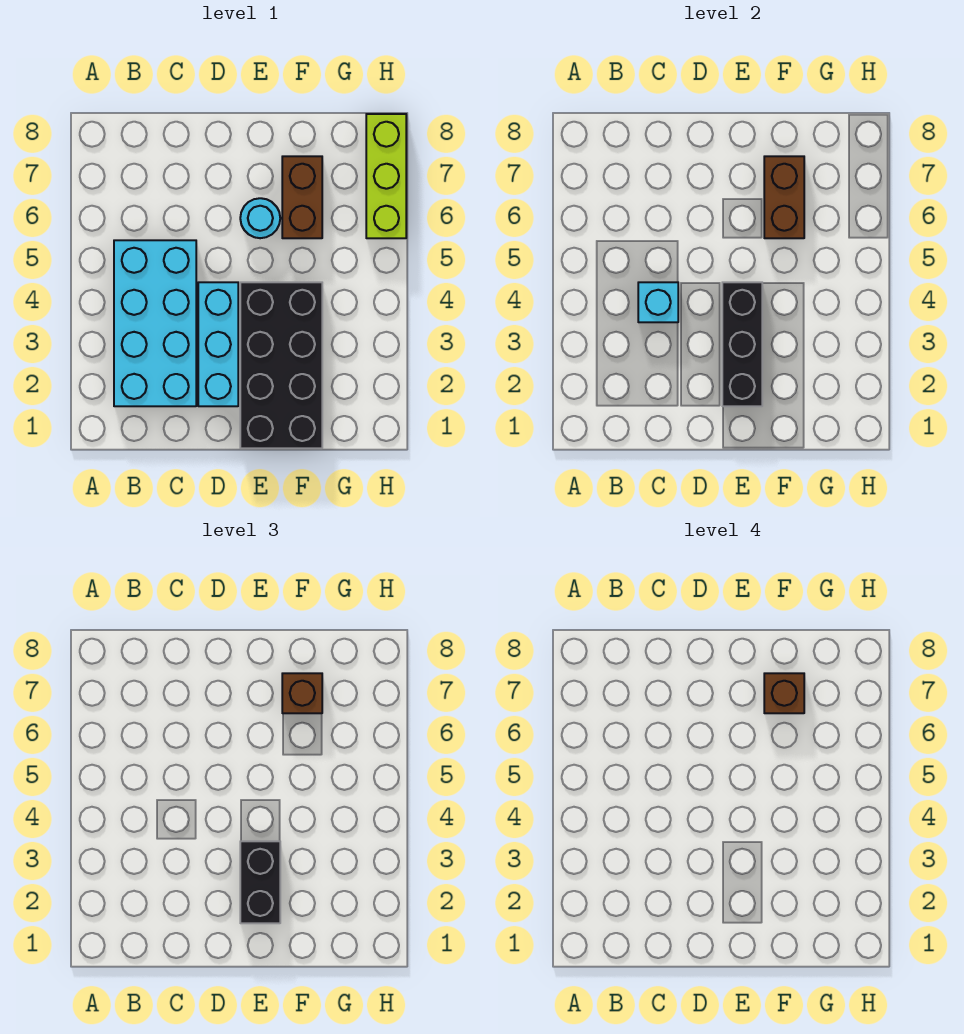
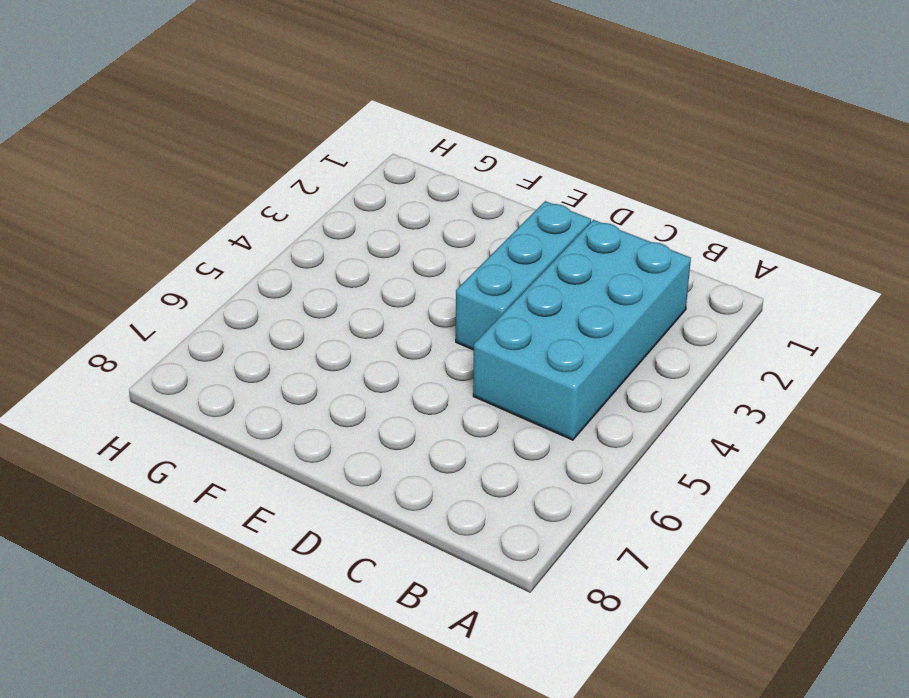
none -> black 2x4 brick [240,282,322,448]
none -> cyan 1x1 round brick [240,198,280,238]
none -> brown 1x2 brick [282,156,322,238]

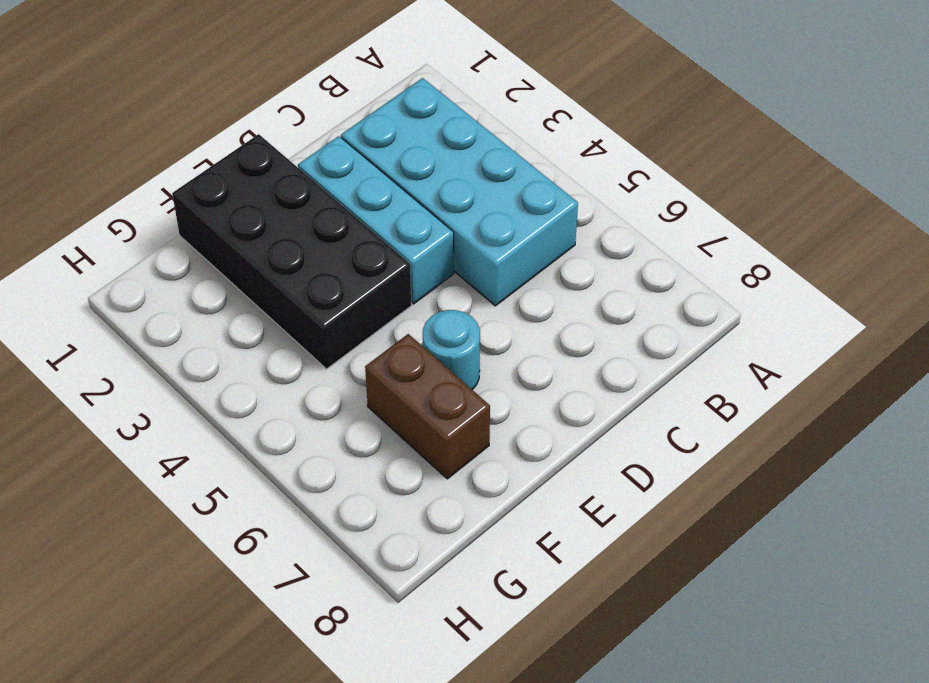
none -> lime 1x3 brick [366,114,406,238]
none -> cyan 1x1 brick [638,282,678,322]
none -> black 1x3 brick [722,282,762,406]

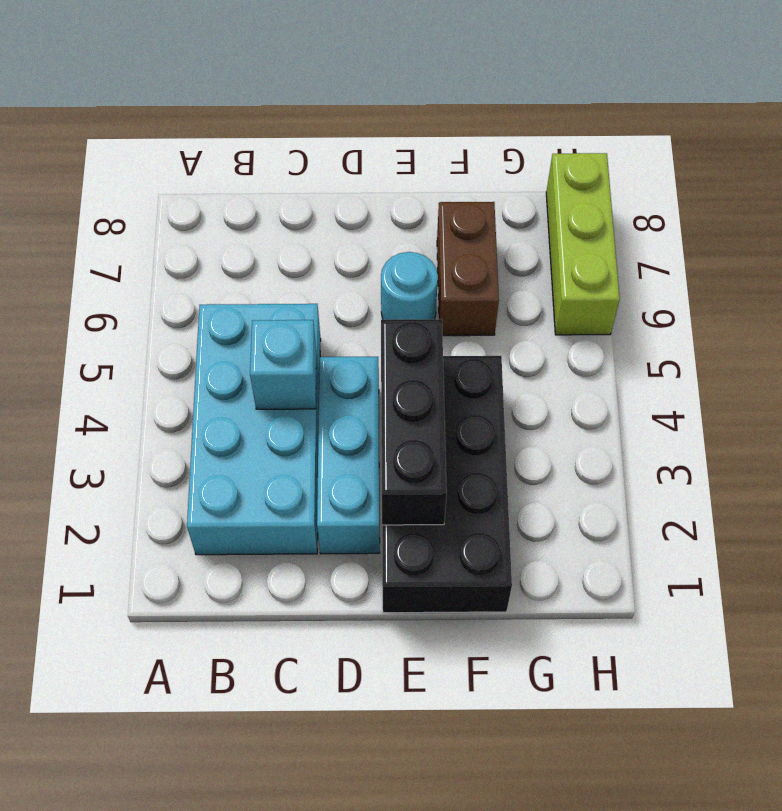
none -> brown 1x2 brick [764,156,804,238]
none -> black 1x2 brick [240,841,280,923]
none -> brown 1x1 brick [282,673,322,713]

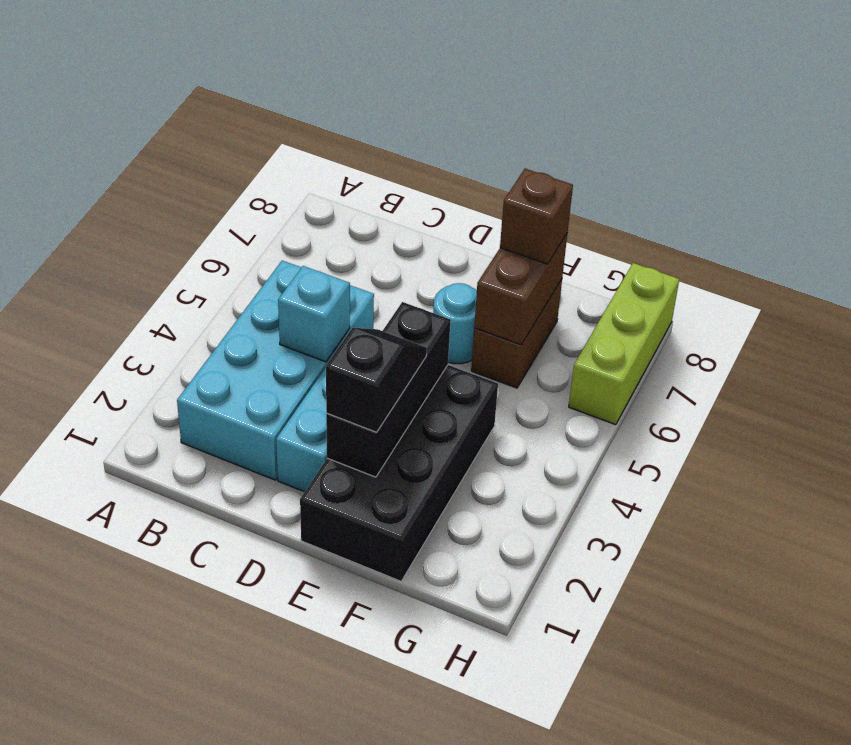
black 1x2 slope [326,328,427,432] -> black 1x2 brick [240,841,280,923]
none -> brown 1x1 brick [764,673,804,713]

